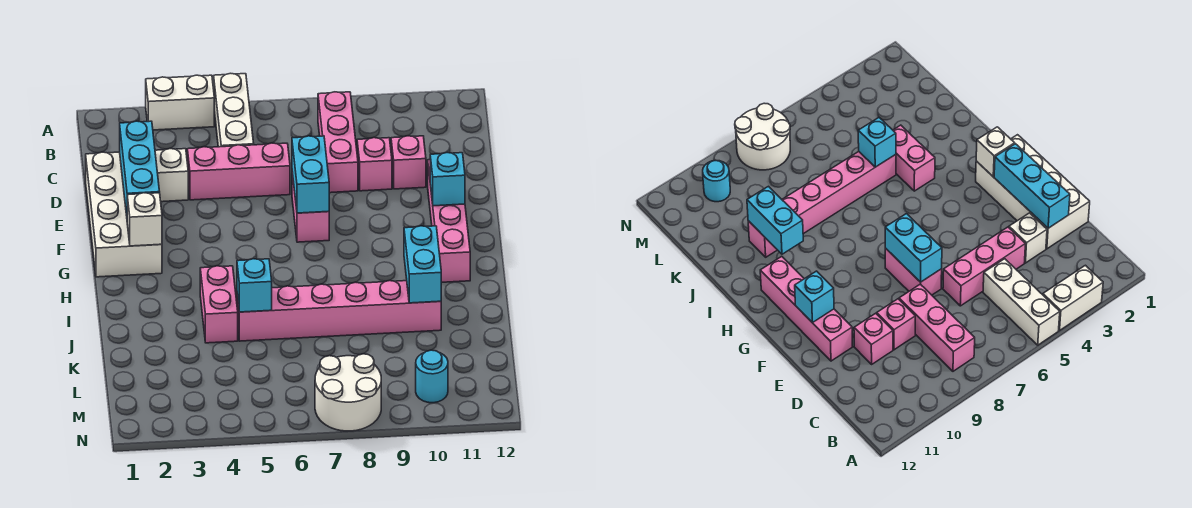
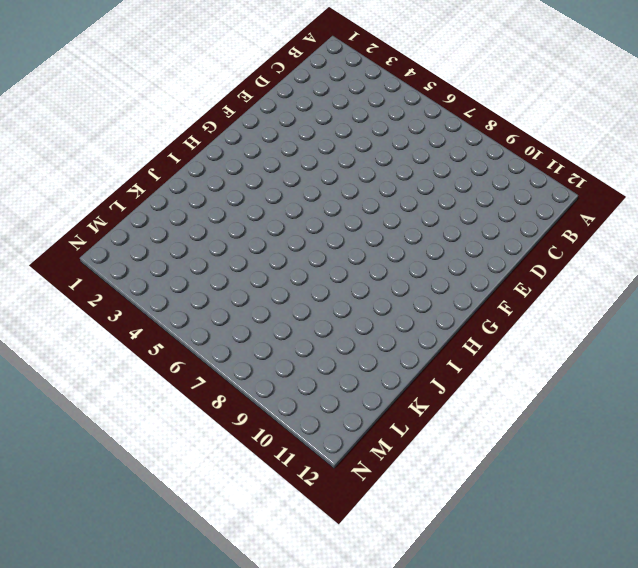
none -> white 1x2 brick [146,75,214,130]
none -> white 1x3 brick [214,73,254,147]
none -> pink 1x3 brick [318,92,358,193]

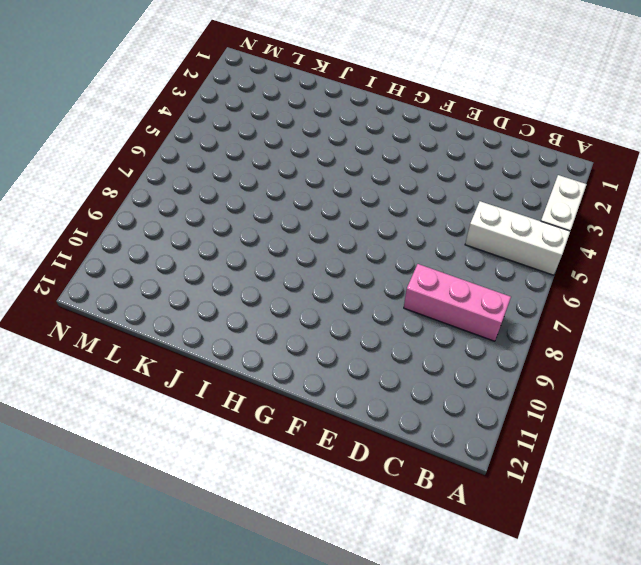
none -> white 2x4 brick [86,152,162,277]
none -> white 1x1 brick [155,149,188,202]
none -> pink 1x3 brick [187,143,290,200]

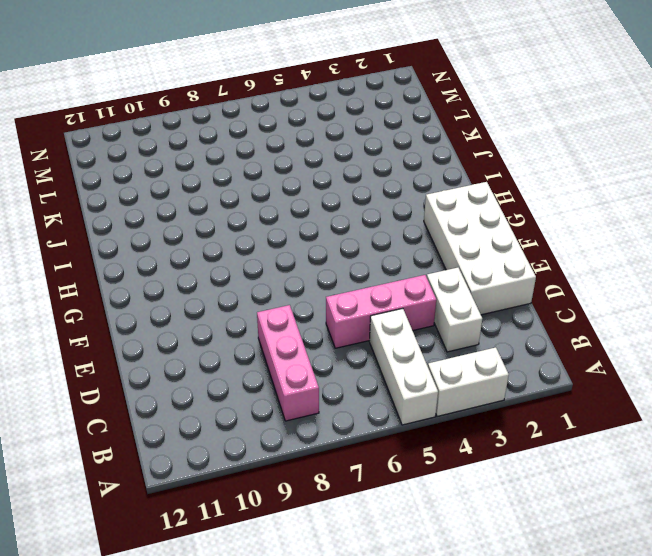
white 1x2 brick [427,268,482,352] -> white 1x1 brick [155,149,188,202]
none -> pink 1x1 brick [357,138,392,191]
none -> pink 1x1 brick [391,136,426,189]
none -> pink 1x2 brick [292,172,329,242]

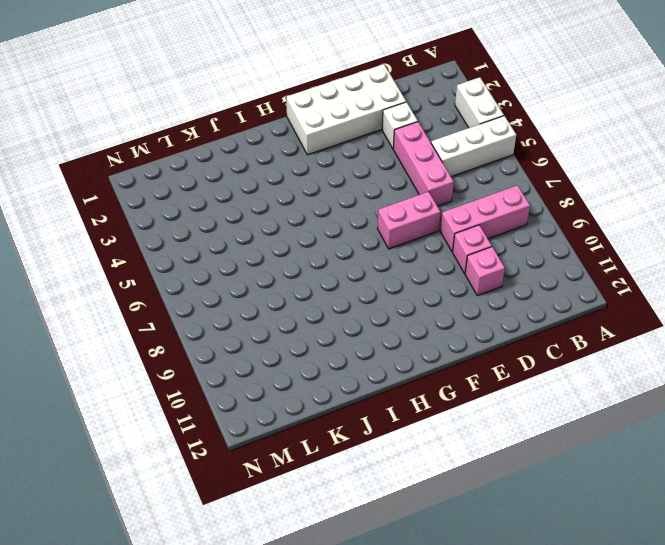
none -> pink 1x4 brick [428,160,470,282]
none -> pink 1x2 brick [200,266,238,343]
none -> pink 1x6 brick [237,281,441,341]

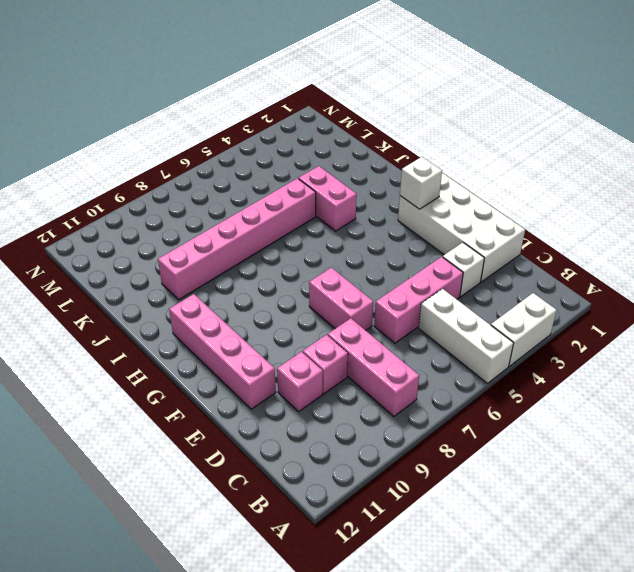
none -> white 2x2 round brick [315,354,381,431]
none -> cyan 1x1 round brick [416,350,448,403]
none -> cyan 1x3 brick [120,121,160,216]

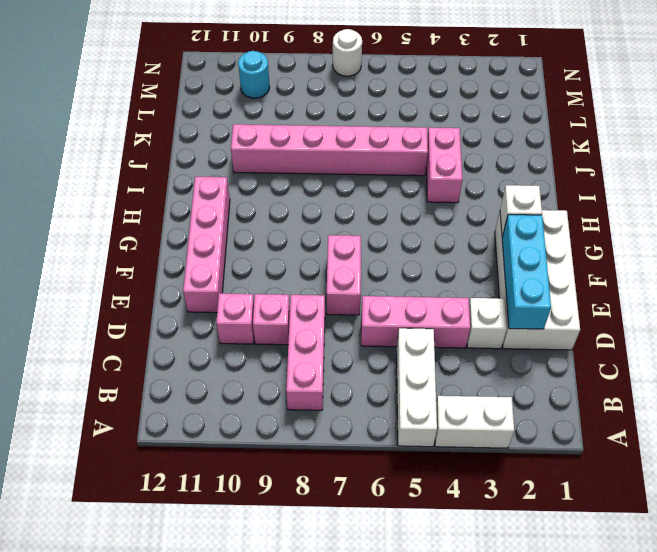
white 1x1 round brick [333,29,362,76] -> white 2x2 round brick [315,354,381,431]
none -> cyan 1x2 brick [292,136,329,213]
none -> cyan 1x1 brick [430,153,465,206]
none -> cyan 1x2 brick [404,226,441,303]

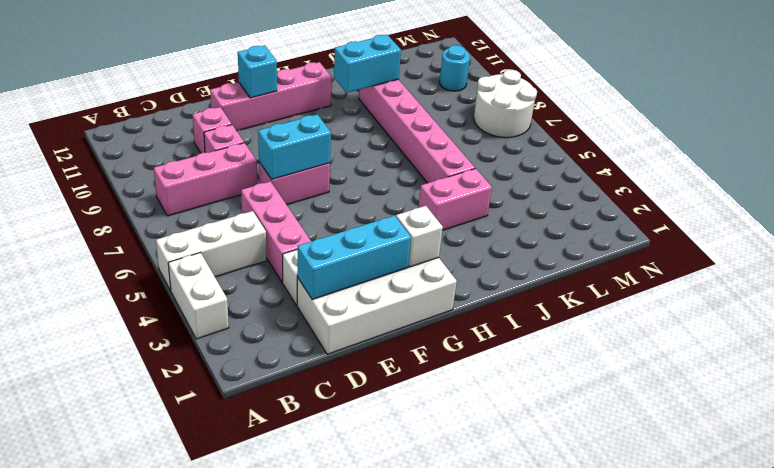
none -> cyan 1x1 brick [237,259,272,312]

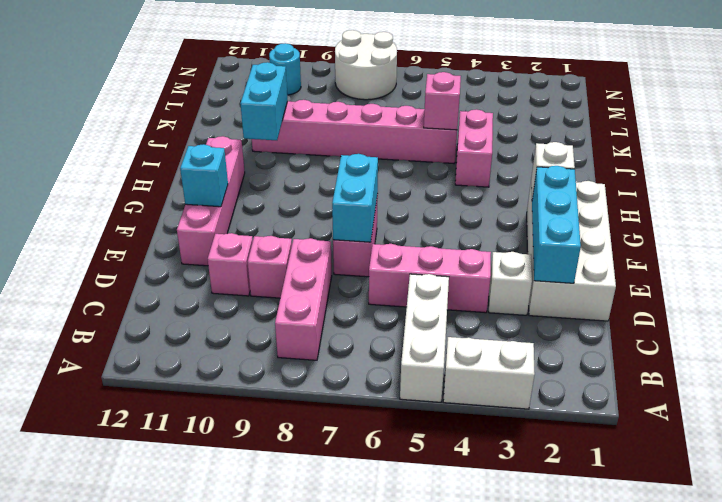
pink 1x1 brick [424,72,461,130] -> cyan 1x1 brick [237,259,272,312]

